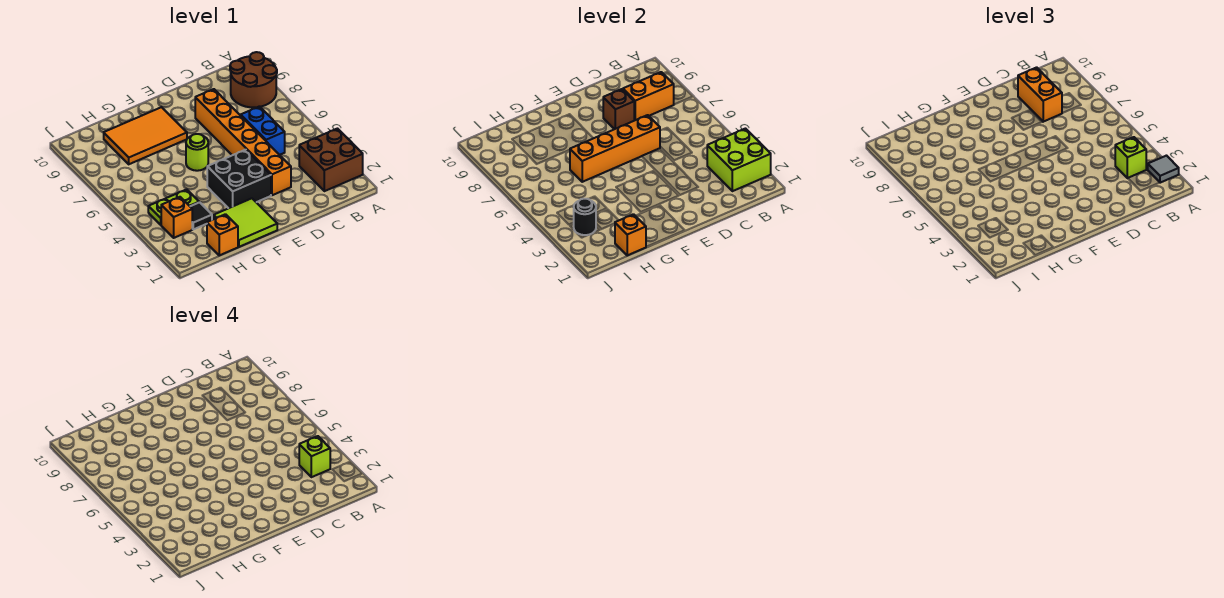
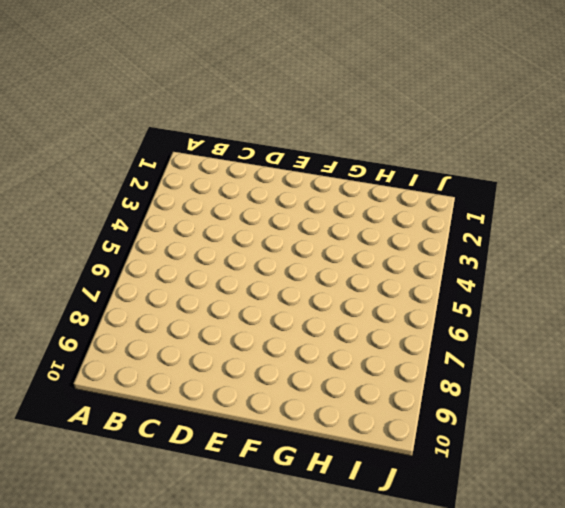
none -> brown 2x2 brick [299,129,363,191]
none -> brown 2x2 round brick [230,52,277,107]
none -> blue 1x2 brick [241,106,285,155]

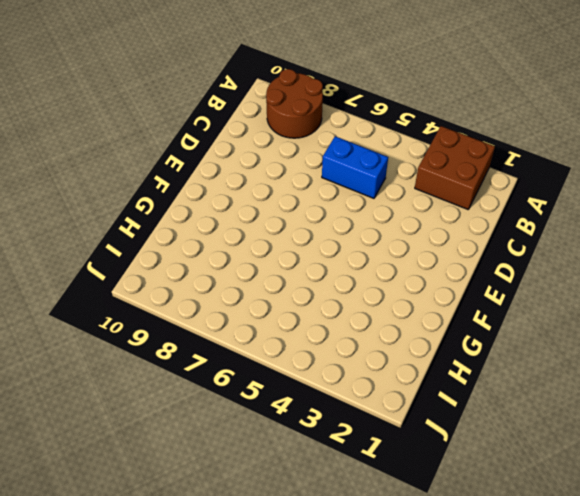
none -> orange 1x6 brick [195,89,291,195]
none -> black 2x2 brick [207,150,271,208]
none -> lime 2x2 tile [214,198,277,247]

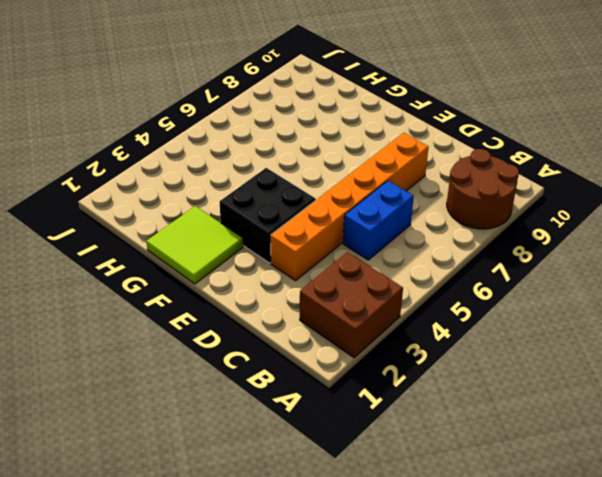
none -> lime 1x1 round brick [186,134,208,171]
none -> orange 2x3 tile [104,107,187,164]
none -> orange 1x1 brick [207,214,238,256]

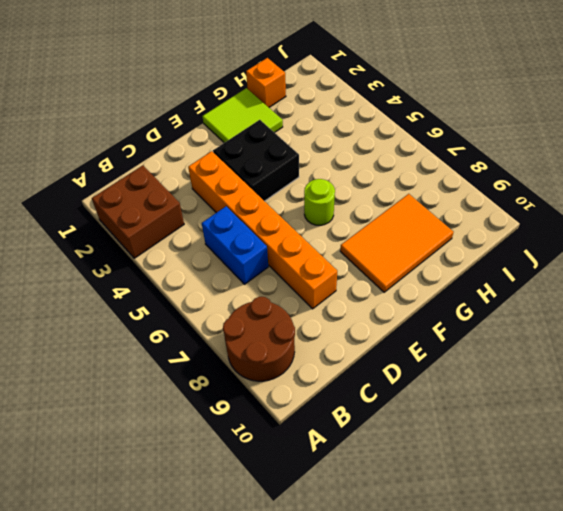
none -> black 1x1 tile [190,202,212,229]
none -> lime 1x2 plate [148,189,199,225]
none -> orange 1x1 brick [161,197,192,238]

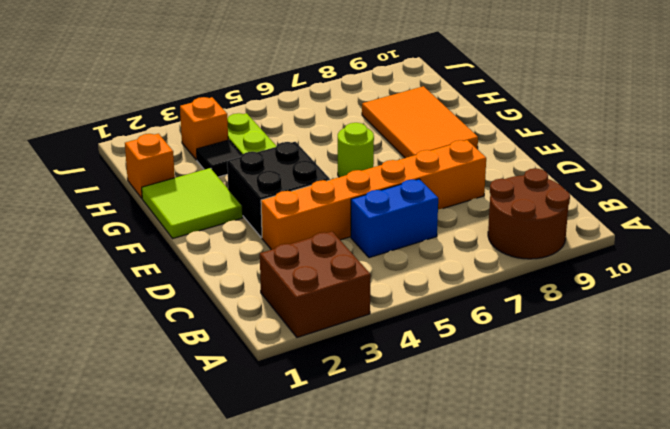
none -> lime 2x2 brick [707,129,771,191]
none -> orange 1x2 brick [623,72,674,121]
none -> orange 1x4 brick [570,115,660,182]

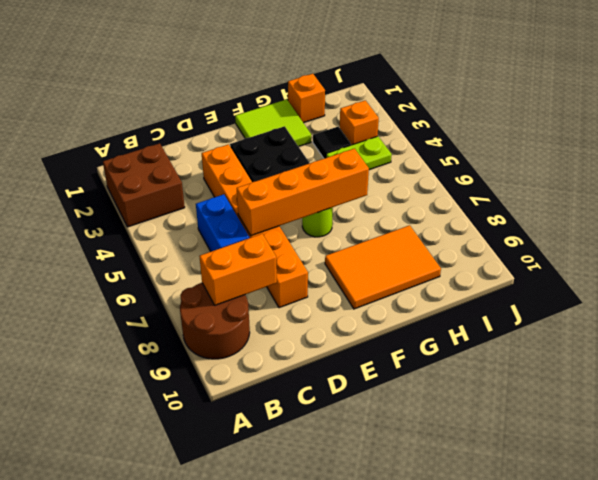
none -> lime 2x2 brick [707,129,771,191]
none -> brown 1x1 brick [603,89,634,129]
none -> orange 1x1 brick [615,214,646,256]

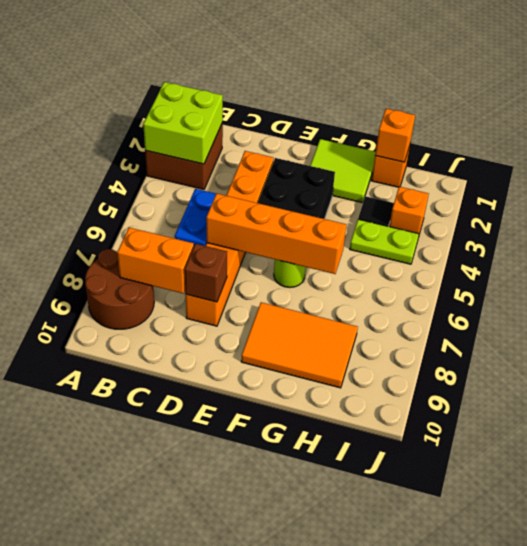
none -> black 1x1 round brick [574,199,596,235]
none -> grey 1x1 tile [1148,156,1179,183]
none -> lime 1x1 brick [1115,137,1146,178]

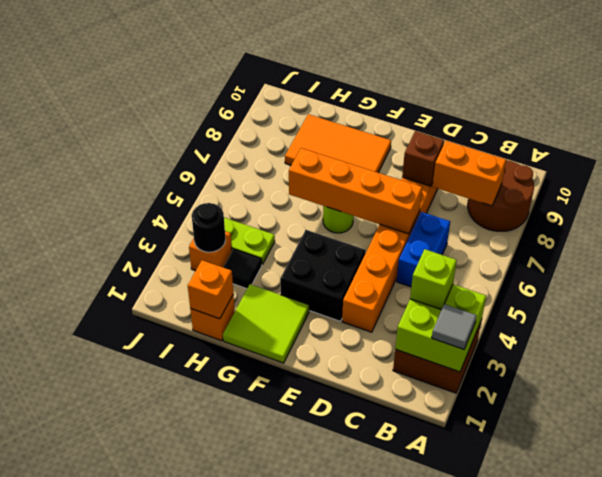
none -> orange 1x2 brick [1018,67,1062,122]
none -> lime 1x1 brick [299,436,330,477]

